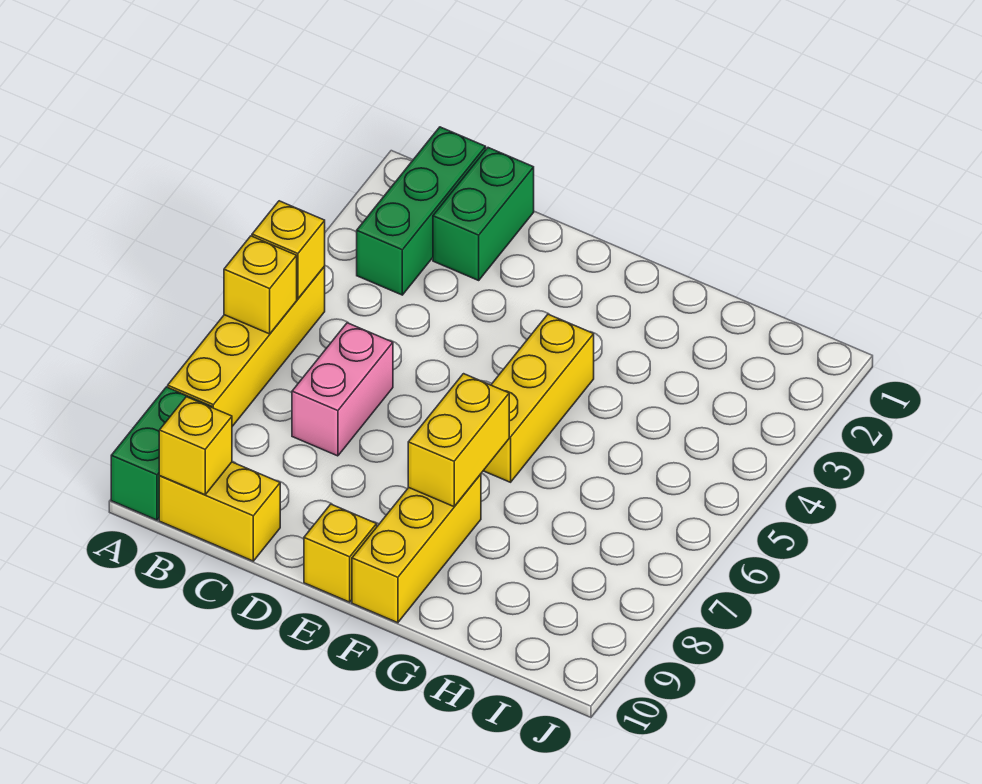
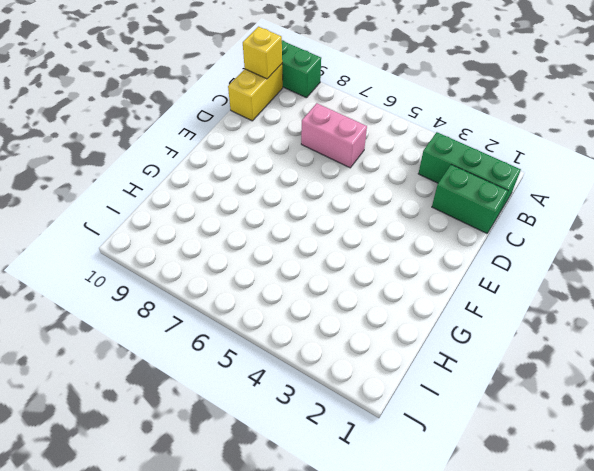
none -> yellow 1x4 brick [168,267,325,426]
none -> yellow 1x1 brick [304,504,377,602]
none -> yellow 1x3 brick [483,314,594,482]

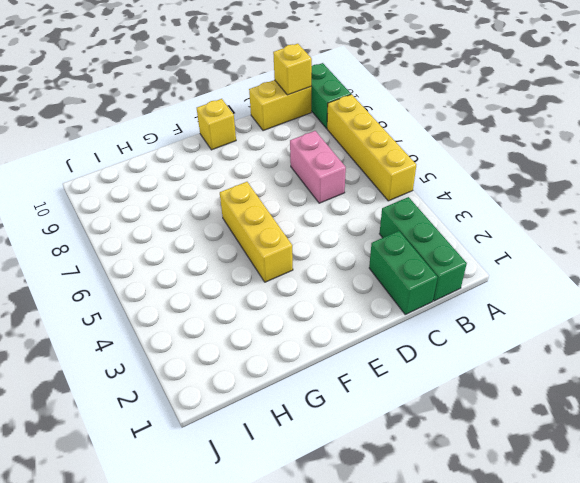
none -> yellow 1x3 brick [352,474,481,623]
none -> yellow 1x1 brick [252,201,325,299]
none -> yellow 1x1 brick [224,236,297,334]

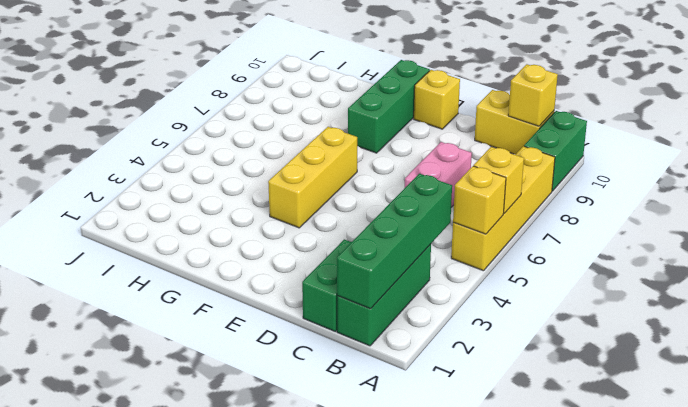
green 1x4 brick [337,174,452,309] -> none
green 1x3 brick [348,60,430,153] -> yellow 1x3 brick [352,474,481,623]
none -> yellow 1x2 brick [408,374,509,507]

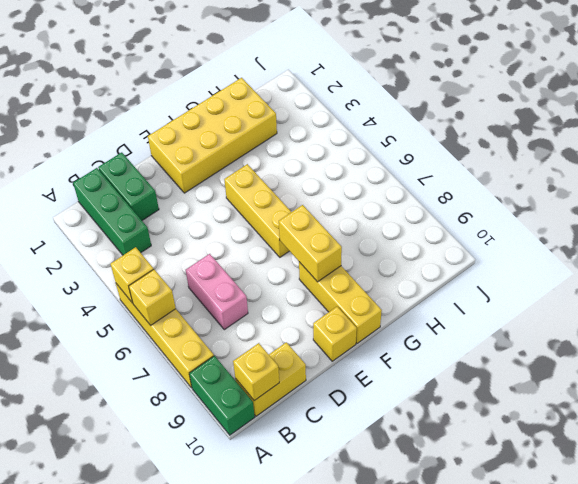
yellow 2x4 brick [148,78,277,193] -> none

